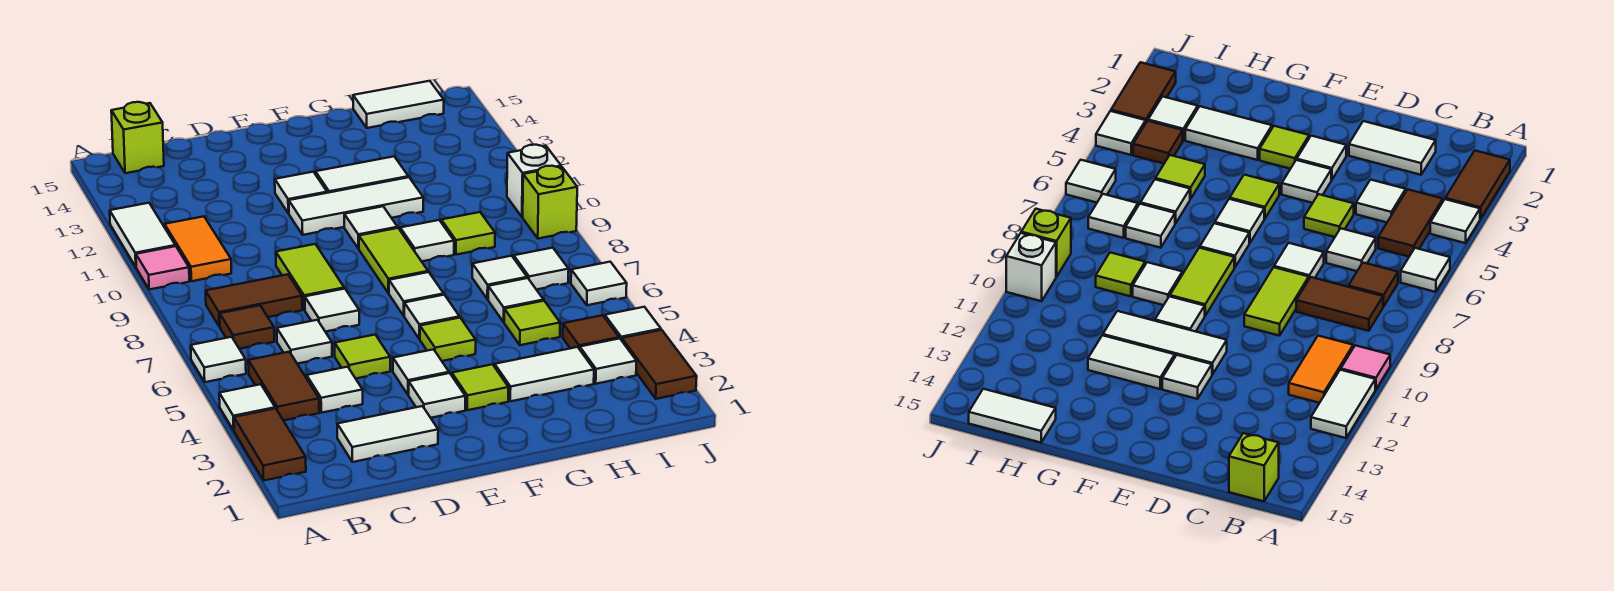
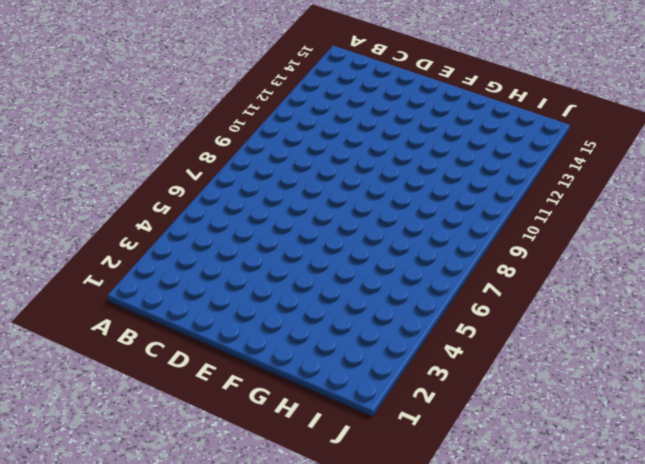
none -> brown 1x2 tile [234,408,306,480]
none -> white 1x1 tile [219,384,275,430]
none -> white 1x1 tile [191,337,246,382]
none -> pink 1x1 tile [136,246,189,290]

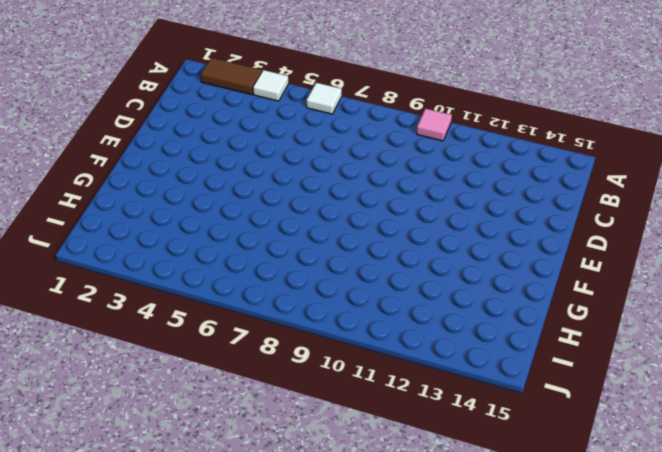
none -> white 1x2 tile [110,203,175,267]
none -> brown 1x2 tile [248,352,319,421]
none -> brown 1x1 tile [220,305,274,349]
none -> brown 1x2 tile [206,274,302,327]

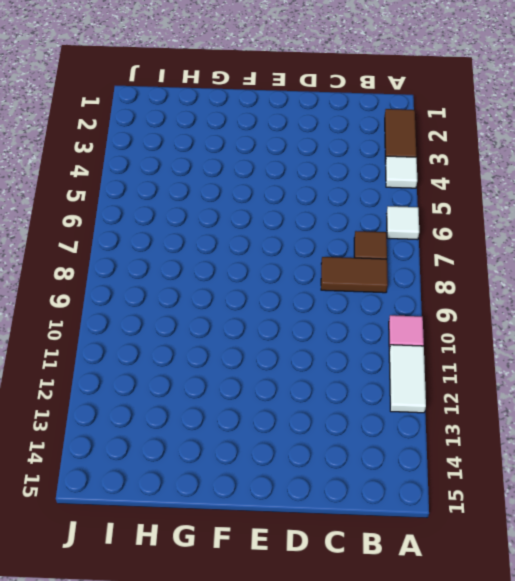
none -> brown 1x2 tile [248,352,319,421]
none -> orange 1x2 tile [165,216,231,281]
none -> lime 1x1 brick [111,102,164,173]
none -> white 1x2 tile [337,406,438,462]

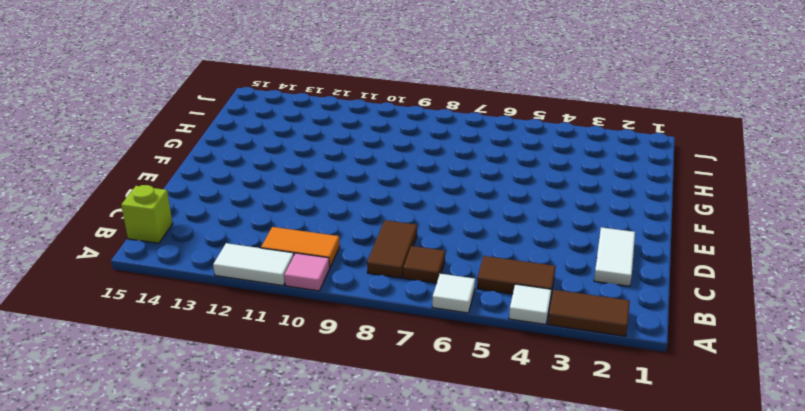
none -> white 1x1 tile [307,367,363,413]
none -> white 1x1 tile [277,320,332,364]
none -> lime 1x1 tile [335,335,390,378]
none -> white 1x1 tile [305,289,359,332]

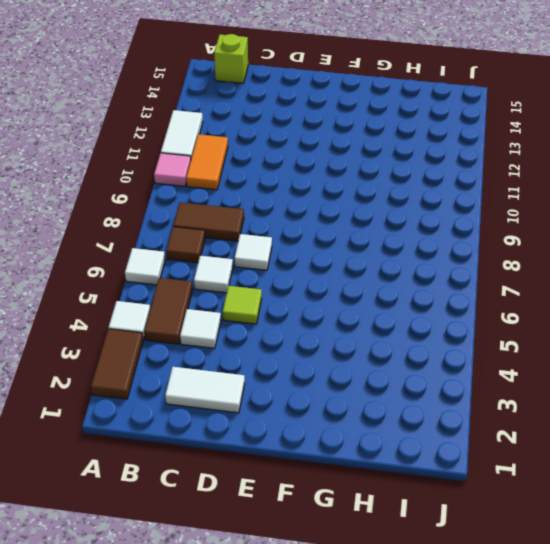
none -> lime 1x2 tile [276,244,344,310]
none -> white 1x1 tile [409,373,465,418]
none -> white 1x1 tile [393,349,449,395]
none -> white 1x3 tile [289,177,423,235]

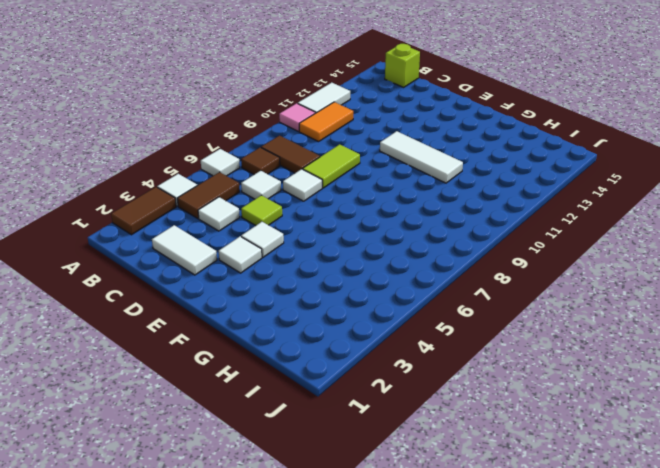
none -> white 1x1 tile [275,172,327,213]
none -> lime 1x1 tile [452,364,508,410]
none -> lime 1x1 tile [420,318,476,361]
none -> white 1x1 tile [404,295,460,339]

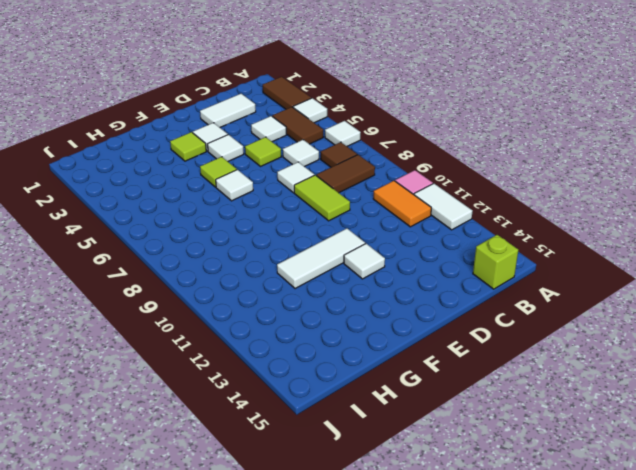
none -> white 1x1 tile [389,272,444,316]
none -> lime 1x2 tile [359,228,428,293]
none -> white 1x1 tile [344,206,398,249]
none -> white 1x2 tile [315,156,408,193]

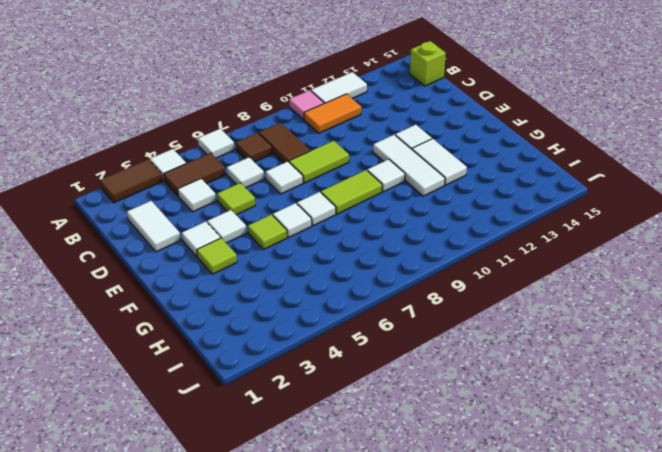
none -> white 1x2 tile [495,347,594,401]
none -> white 1x1 tile [400,220,454,261]
none -> lime 1x1 tile [504,301,560,345]
none -> white 1x1 tile [488,278,544,322]

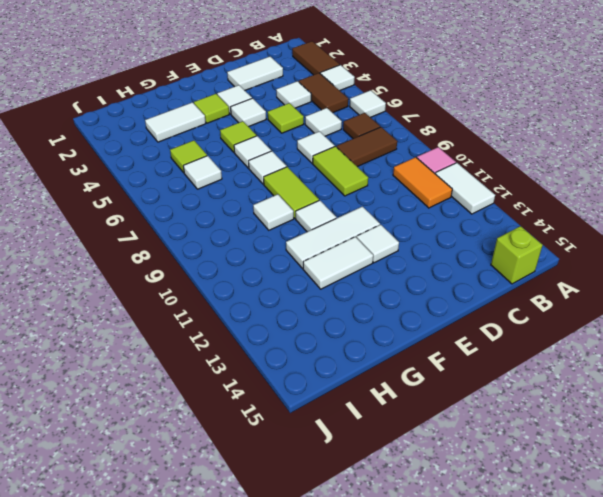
none -> white 1x1 tile [472,256,527,299]
none -> lime 1x1 tile [441,212,495,255]
none -> white 1x2 tile [353,81,444,128]
none -> white 1x1 tile [580,338,636,384]

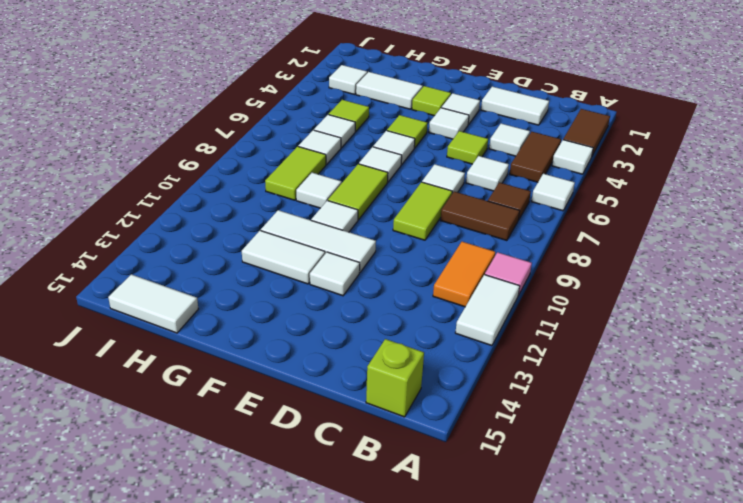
lime 1x2 tile [265,146,326,200] -> lime 1x1 tile [441,212,495,255]
none -> brown 1x1 tile [563,315,619,349]
none -> white 1x1 tile [514,248,569,290]
none -> brown 1x2 tile [622,330,697,399]
none -> white 1x1 tile [605,307,661,340]

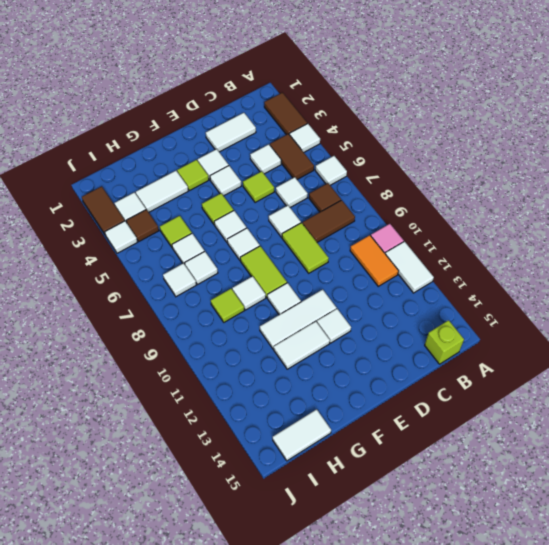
none -> white 1x1 tile [571,262,627,305]
none -> lime 1x1 brick [523,166,577,239]
none -> white 1x1 brick [507,145,561,217]

